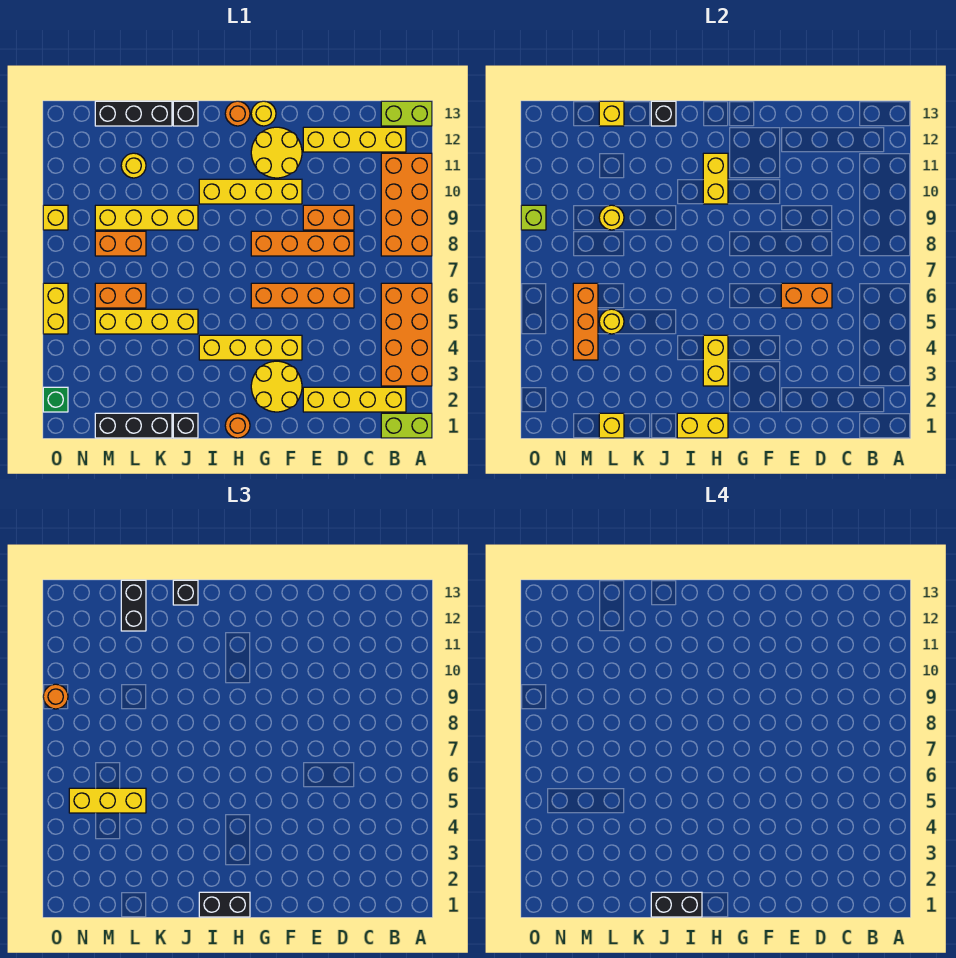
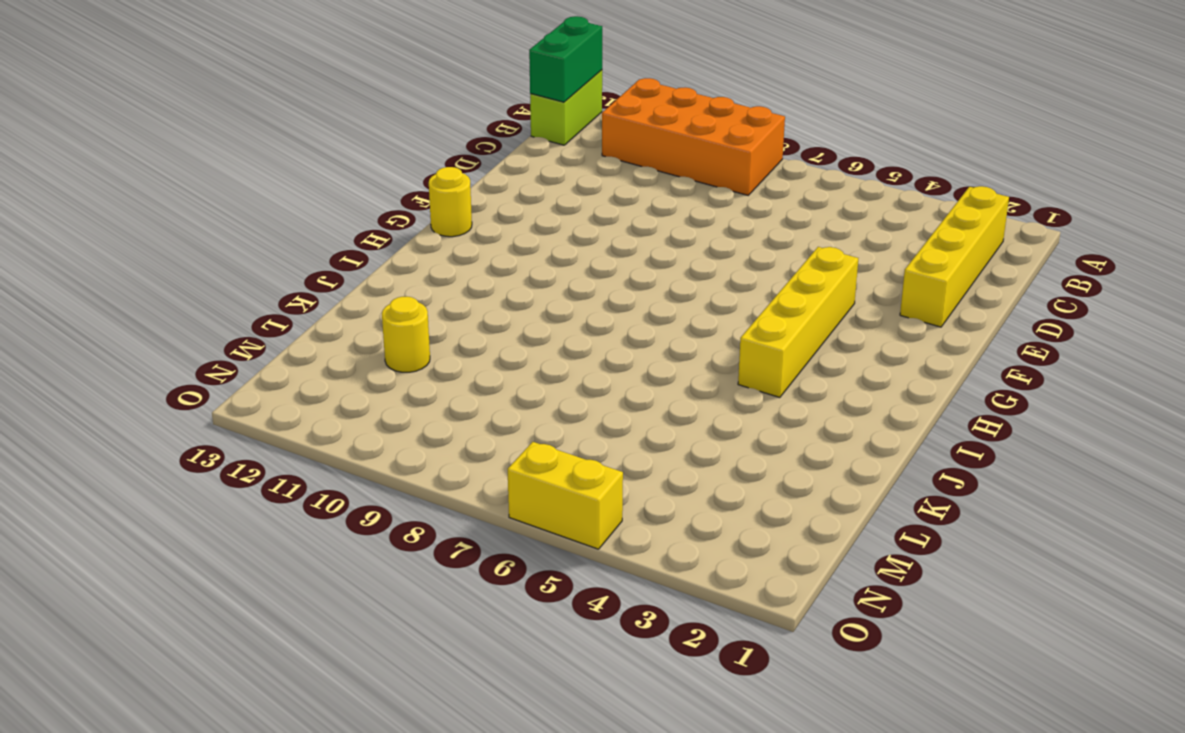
green 1x2 brick [529,16,602,102] -> none
none -> lime 1x2 brick [381,413,432,438]
none -> orange 2x4 brick [381,283,432,386]
none -> yellow 1x4 brick [303,127,406,152]
none -> orange 1x4 brick [251,283,354,308]

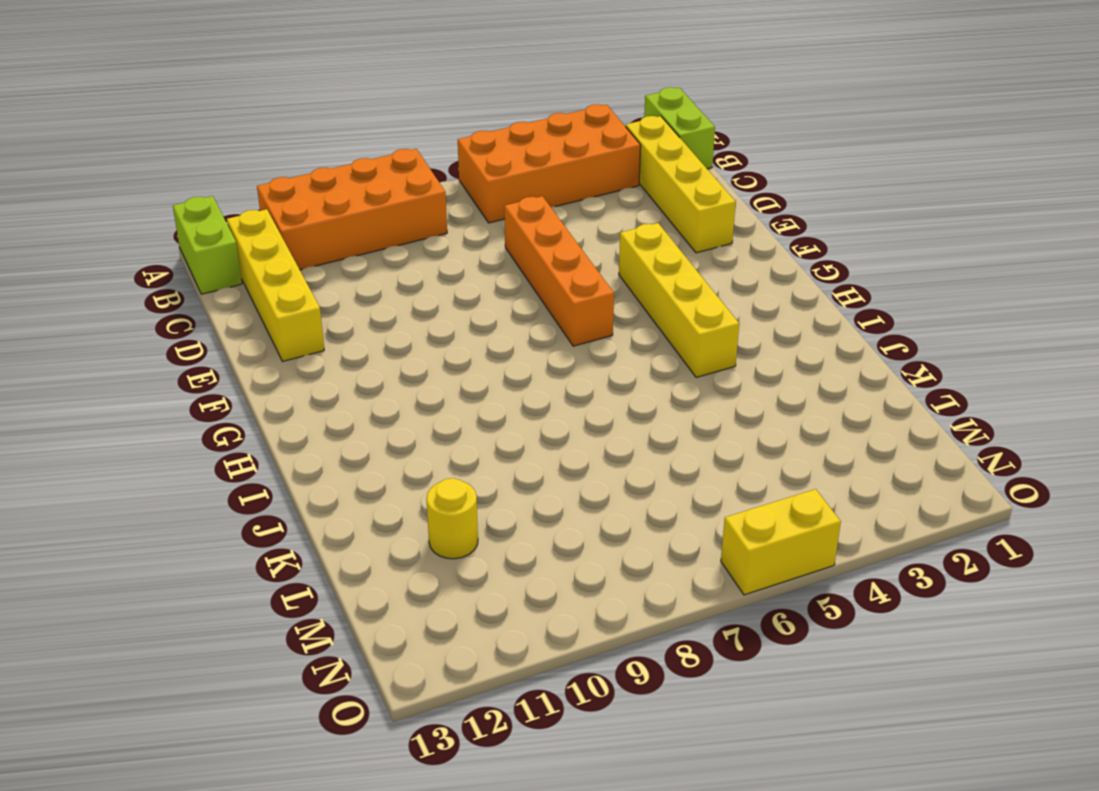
none -> orange 1x4 brick [251,231,354,256]
none -> orange 1x2 brick [303,205,354,230]
none -> yellow 2x2 round brick [251,361,302,412]
none -> yellow 1x4 brick [199,179,302,204]

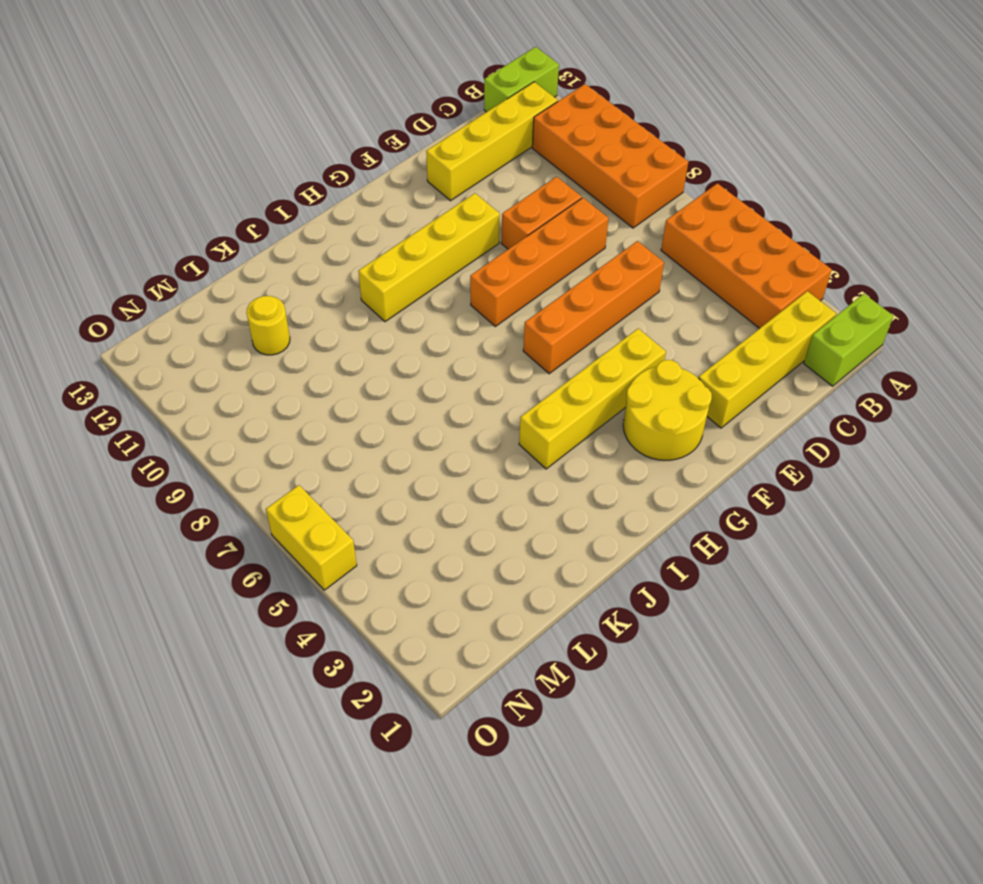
none -> yellow 2x2 round brick [251,127,302,178]
none -> yellow 1x1 round brick [251,101,276,126]
none -> orange 1x1 round brick [225,413,250,438]
none -> orange 1x1 round brick [225,101,250,126]

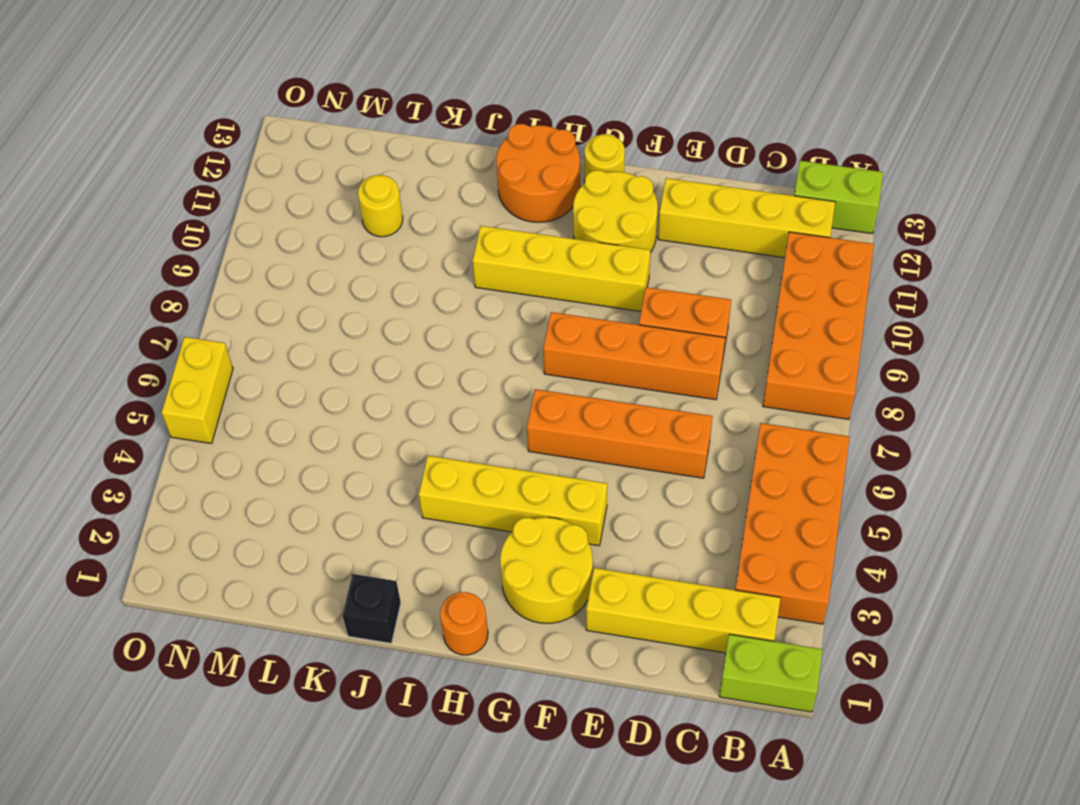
orange 2x2 round brick [496,124,580,222] -> orange 1x1 round brick [225,101,250,126]
none -> yellow 1x4 brick [95,309,198,334]
none -> yellow 1x4 brick [95,205,198,230]
none -> black 1x1 brick [173,101,198,126]
none -> black 1x3 brick [95,413,172,438]

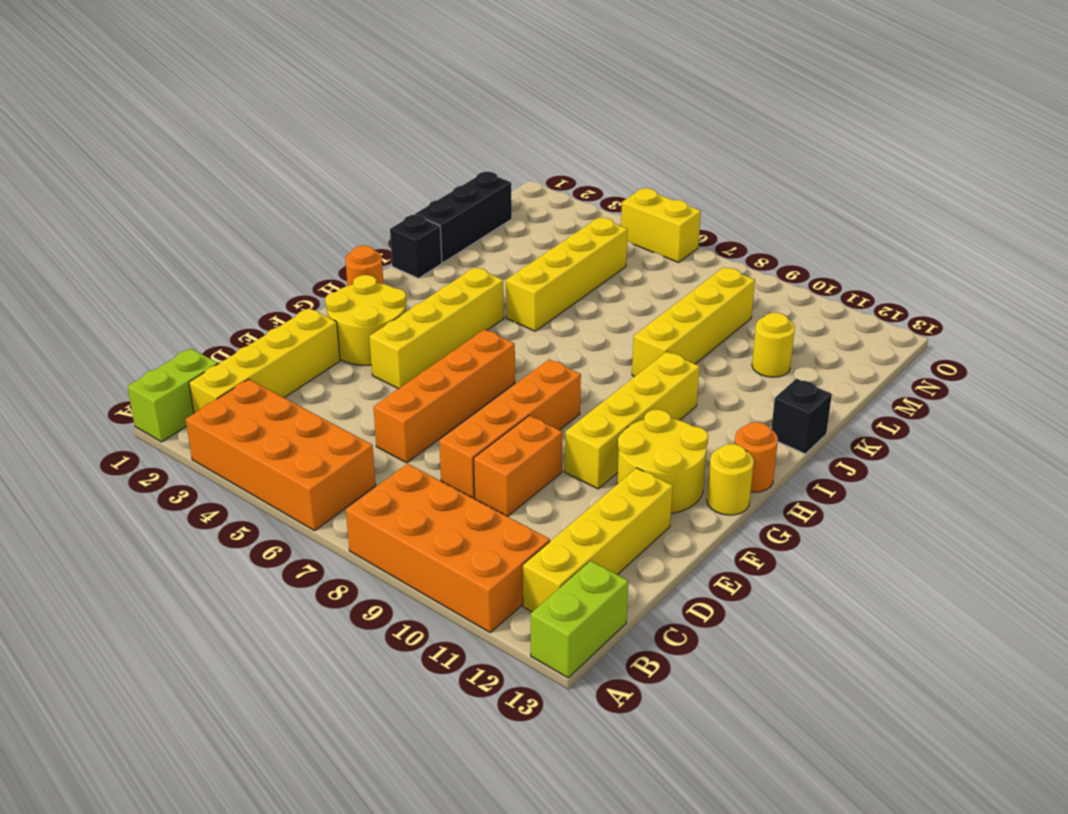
none -> black 1x3 brick [95,101,172,126]
none -> orange 1x2 brick [95,283,146,308]
none -> orange 1x2 brick [95,231,146,256]
none -> green 1x1 brick [43,387,68,412]

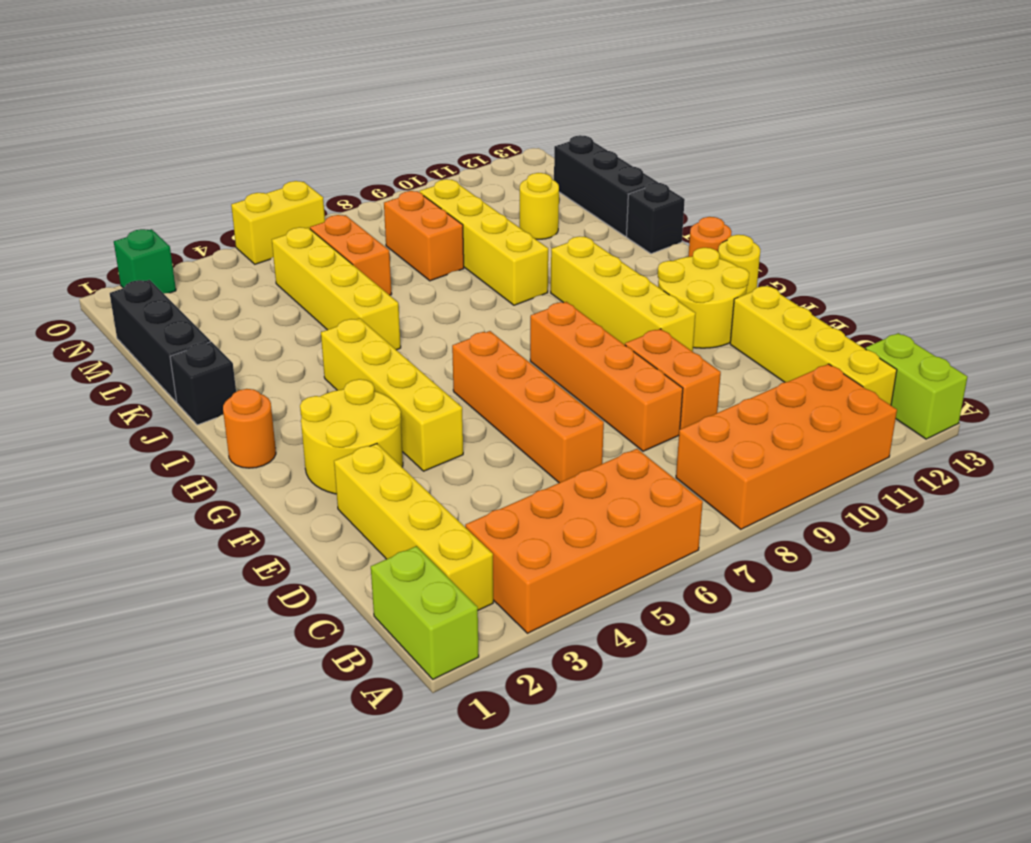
none -> yellow 1x1 brick [43,205,68,230]
none -> orange 1x2 brick [781,283,832,308]
none -> yellow 1x2 brick [677,413,728,438]
none -> yellow 1x2 brick [703,335,728,386]

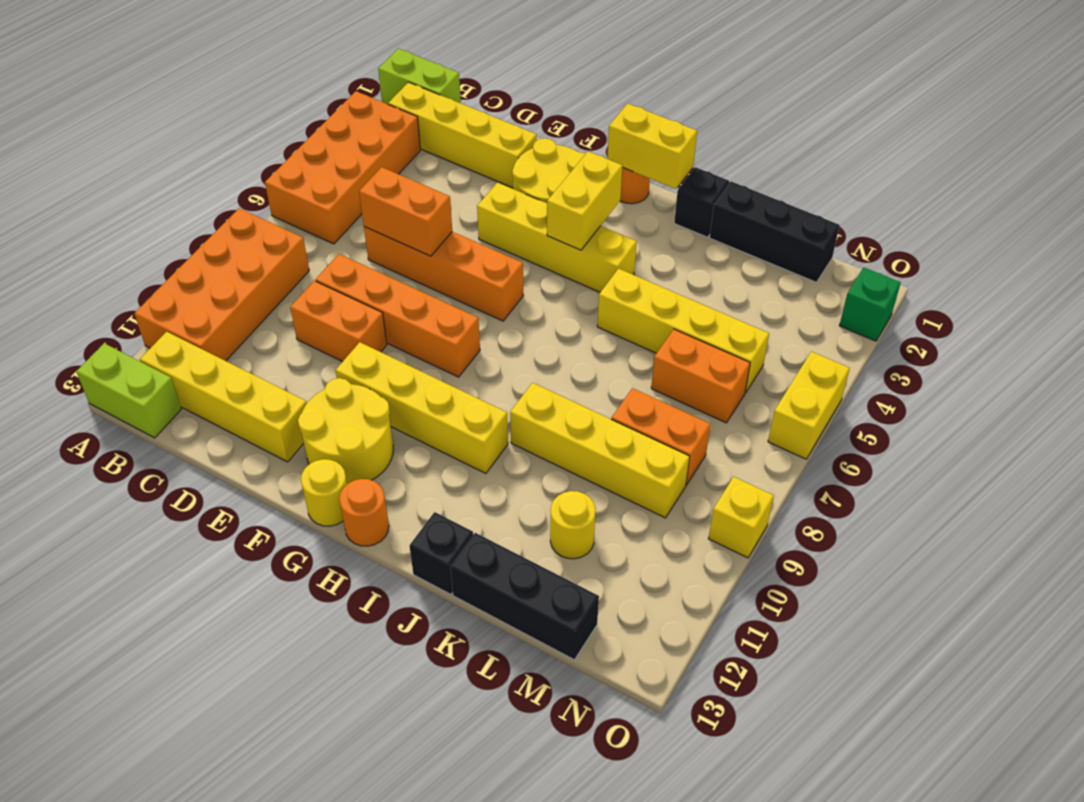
none -> yellow 1x2 brick [703,153,728,204]
none -> black 1x1 brick [651,101,676,126]
none -> yellow 1x1 brick [599,413,624,438]
none -> yellow 1x1 round brick [599,309,624,334]

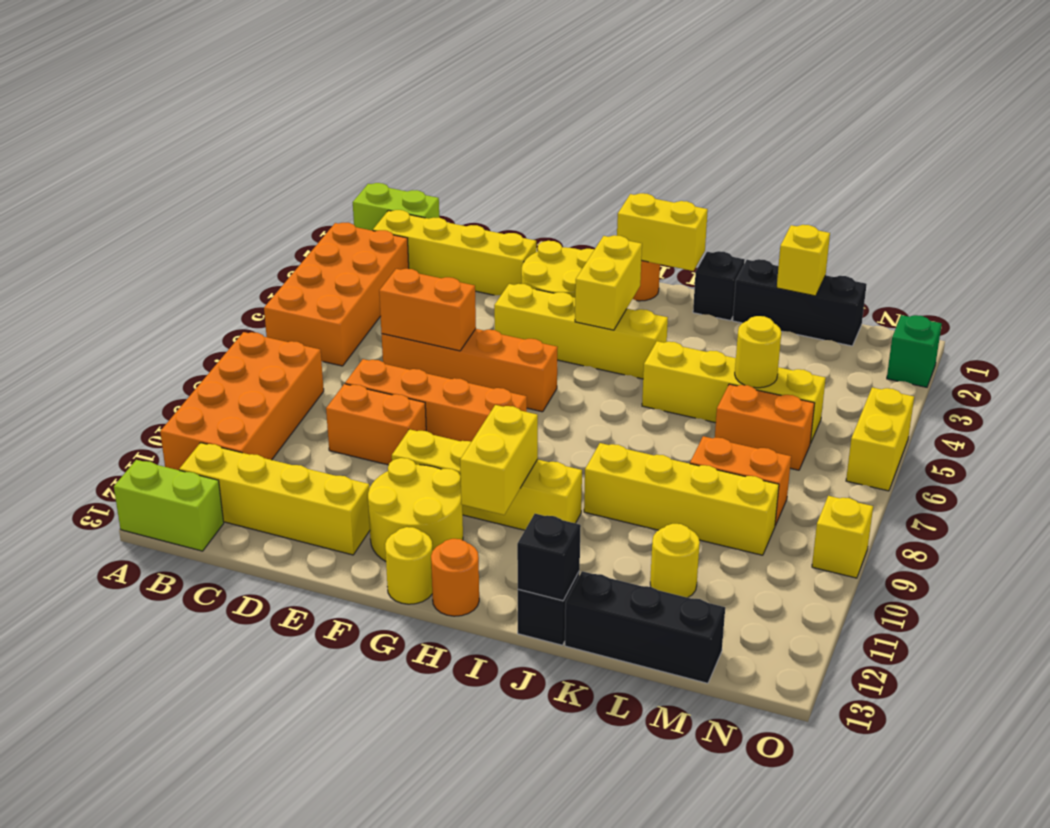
none -> yellow 1x1 round brick [599,205,624,230]
none -> yellow 1x1 brick [599,101,624,126]
none -> orange 1x3 brick [573,283,598,360]
none -> lime 1x1 brick [521,205,546,230]

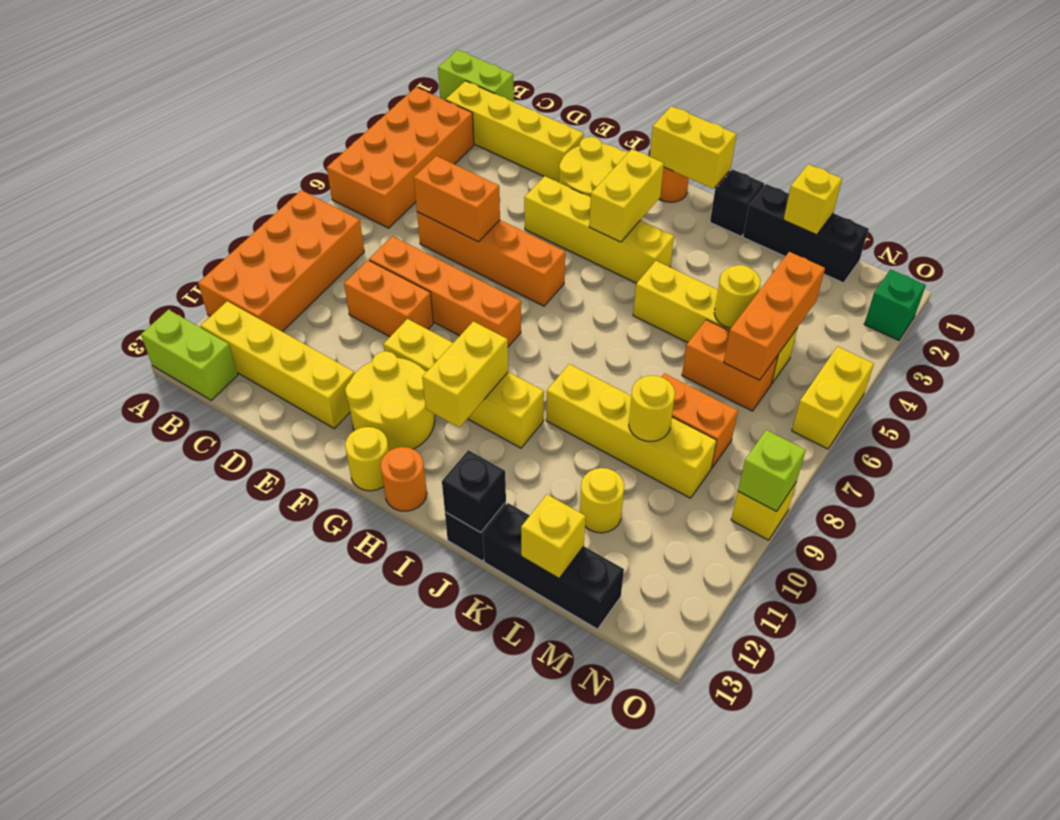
none -> black 1x2 brick [199,892,250,917]
none -> black 1x1 brick [173,580,198,605]
none -> yellow 1x3 brick [69,788,146,813]
none -> black 1x2 brick [121,580,146,631]

